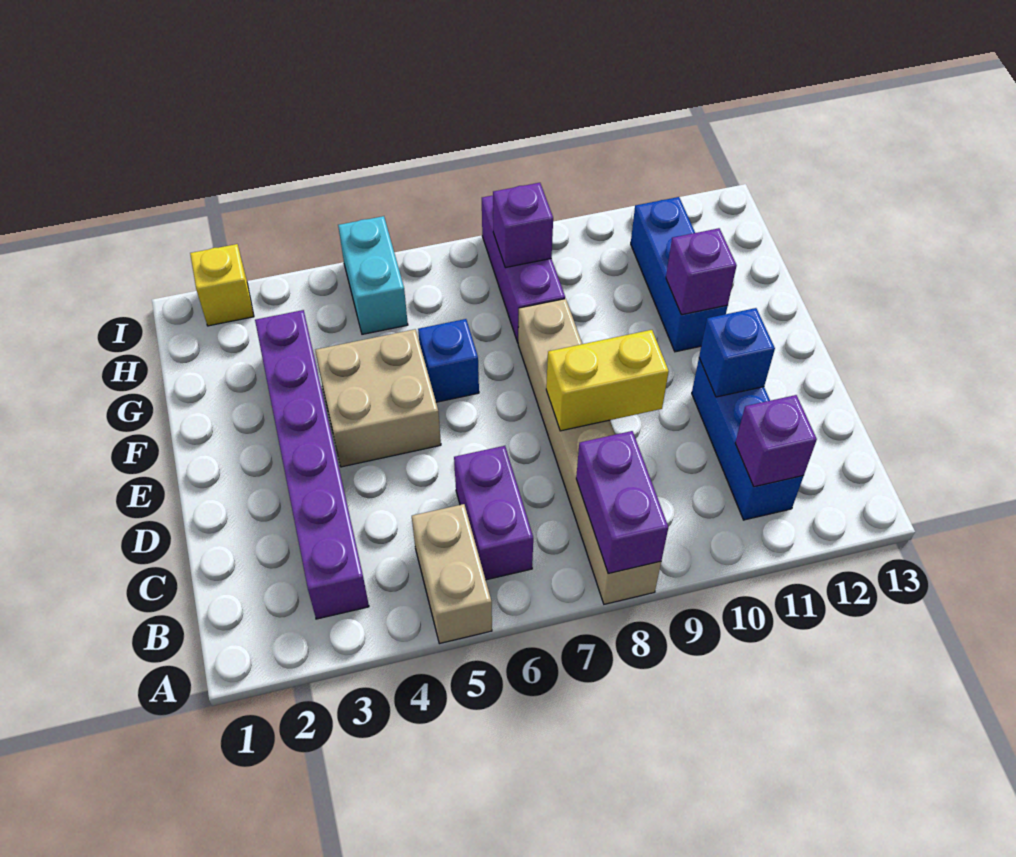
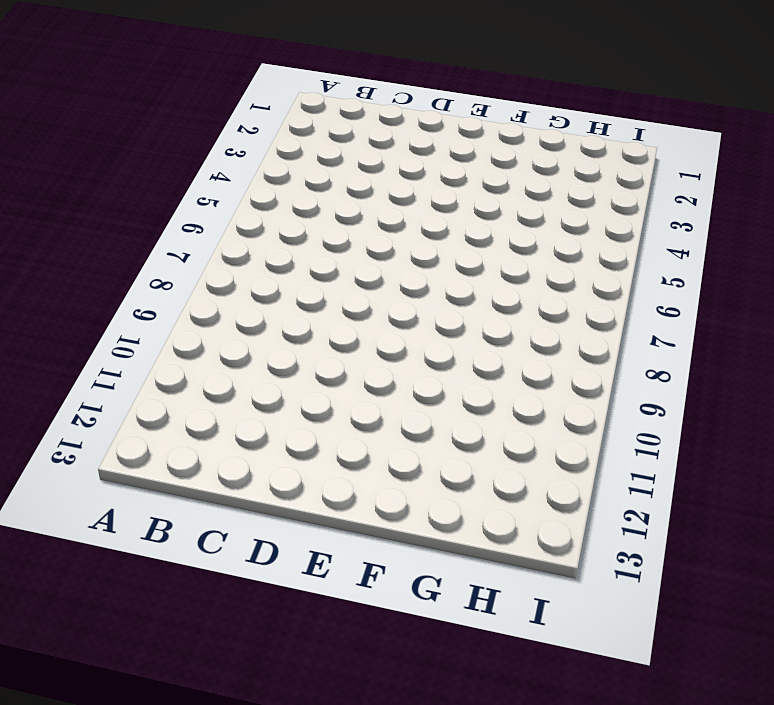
none -> tan 1x2 brick [412,504,492,644]
none -> tan 1x6 brick [518,299,661,604]
none -> purple 1x6 brick [255,310,369,619]

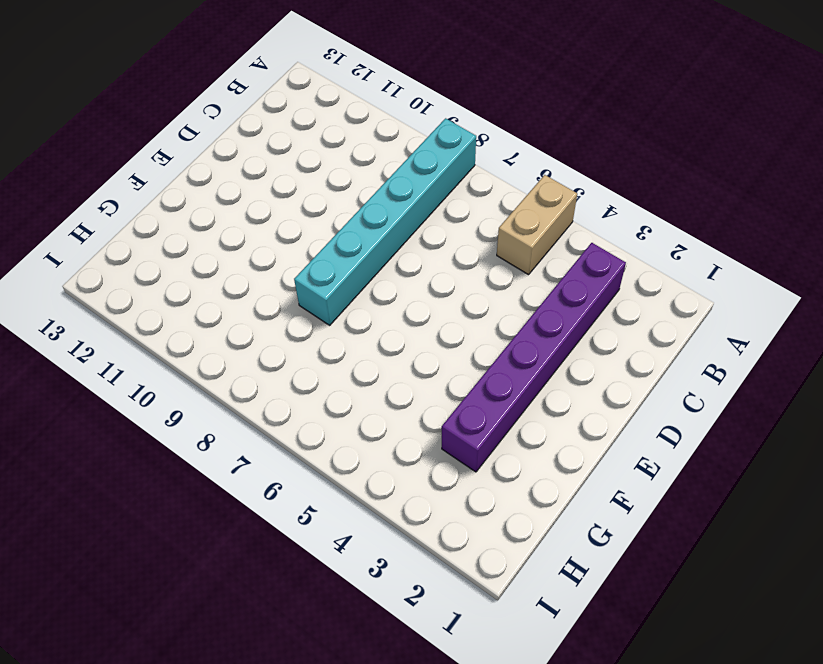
cyan 1x6 brick [294,118,476,325] -> tan 1x6 brick [518,299,661,604]
none -> purple 1x2 brick [454,446,533,580]
none -> blue 1x3 brick [692,358,803,520]
none -> tan 2x2 brick [315,329,441,467]

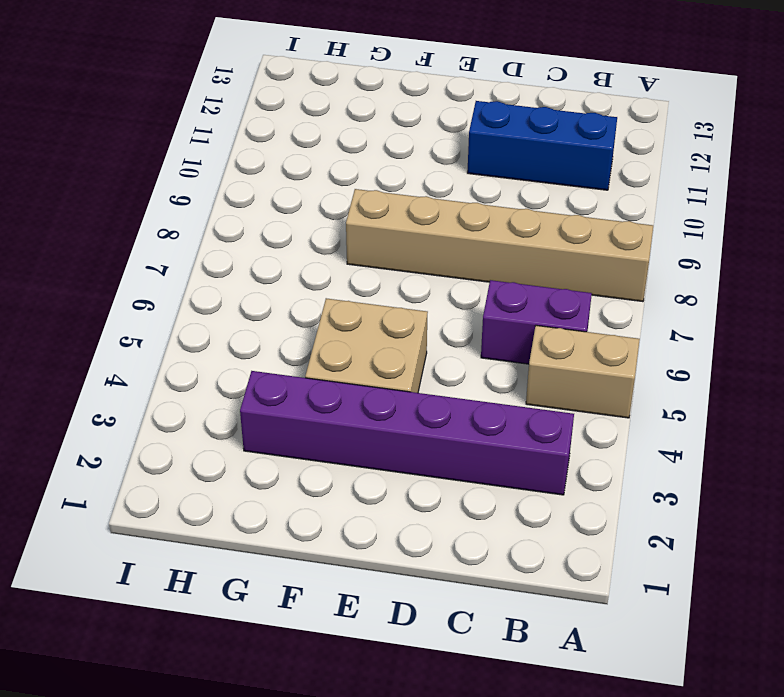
none -> blue 1x1 brick [418,319,479,402]
none -> blue 1x3 brick [631,197,728,352]
none -> purple 1x3 brick [482,195,565,342]

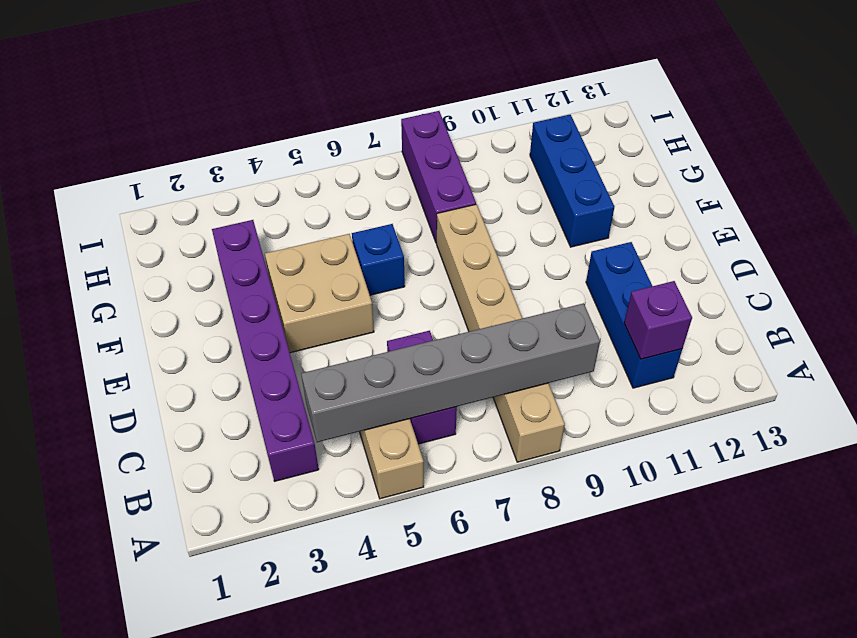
grey 1x6 brick [301,303,600,442] -> purple 1x2 brick [576,431,668,574]
none -> cyan 1x2 brick [338,216,408,334]
none -> yellow 1x1 brick [190,244,254,326]
none -> yellow 1x2 brick [546,330,669,431]

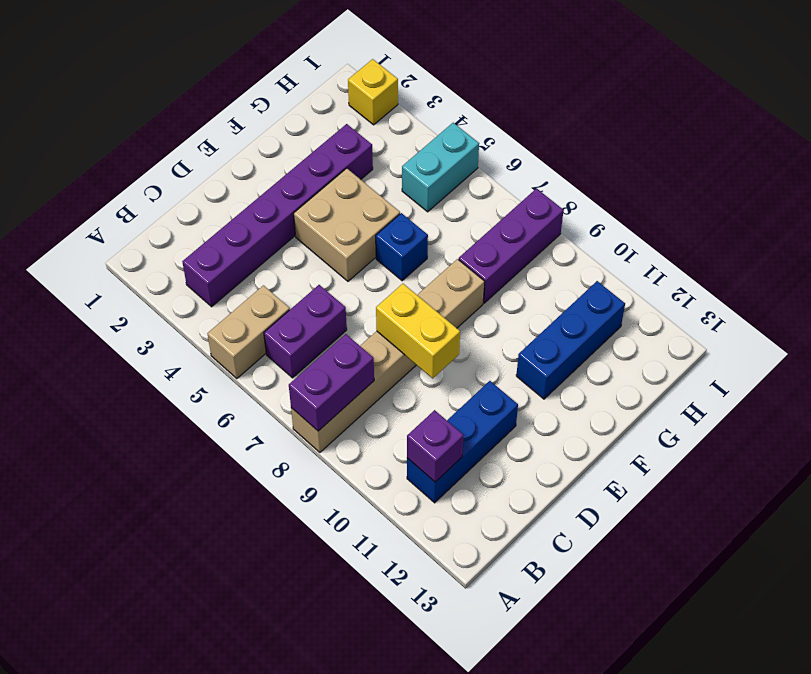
none -> blue 1x1 brick [699,308,775,397]
none -> purple 1x1 brick [666,228,737,315]
none -> purple 1x1 brick [493,183,553,268]

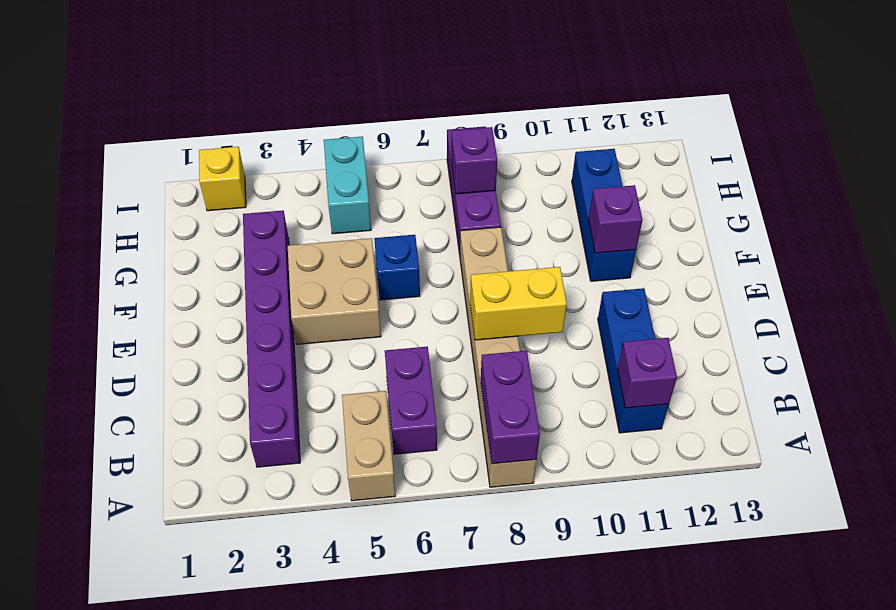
none -> blue 1x1 brick [699,308,775,397]

